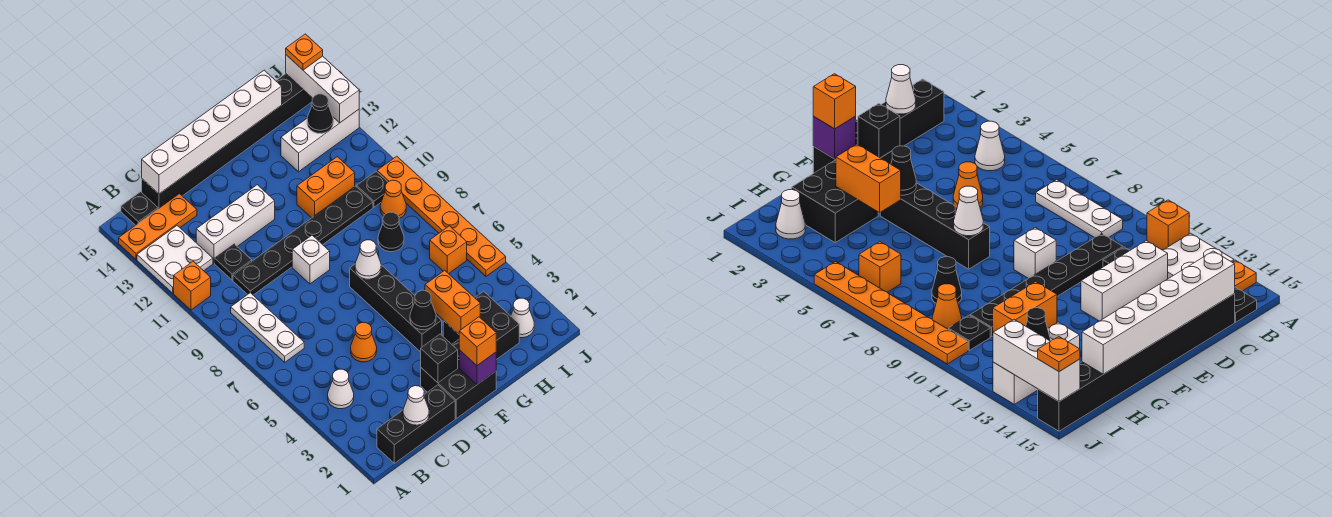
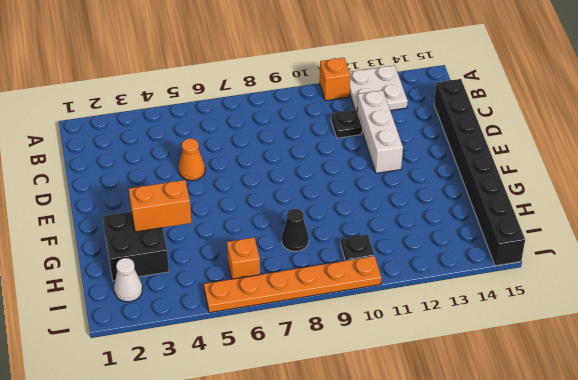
none -> orange 1x3 plate [119,194,197,259]
none -> black 1x3 brick [377,385,455,463]
none -> white 1x1 cone [328,369,354,409]
none -> white 1x3 plate [231,293,304,362]

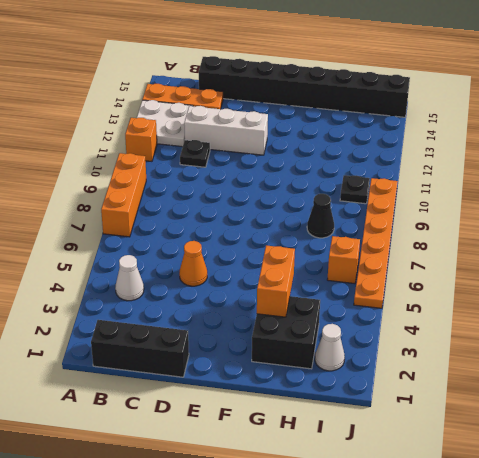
orange 1x3 brick [101,153,146,237] -> none
none -> white 1x3 plate [231,293,304,362]
none -> black 1x1 plate [121,192,158,225]
none -> black 1x6 plate [233,186,373,295]
none -> black 2x2 brick [421,340,496,418]

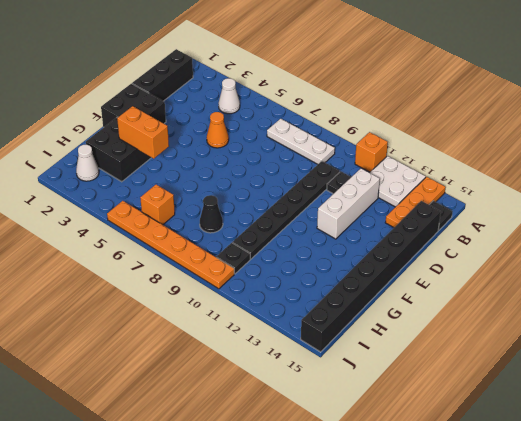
none -> white 1x1 brick [292,235,330,284]
none -> black 1x4 brick [350,264,442,352]
none -> orange 1x2 brick [297,157,355,218]
none -> white 1x3 brick [281,109,359,172]

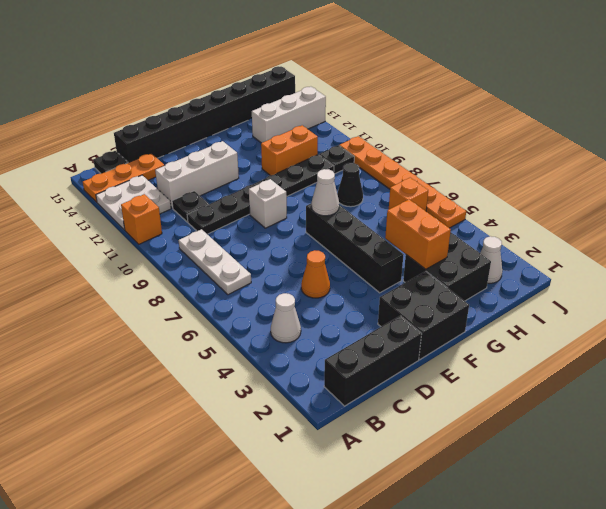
none -> orange 1x1 cone [380,180,406,219]
none -> white 1x1 cone [403,386,429,425]
none -> white 1x6 brick [142,70,282,194]
none -> black 1x1 brick [421,334,458,383]

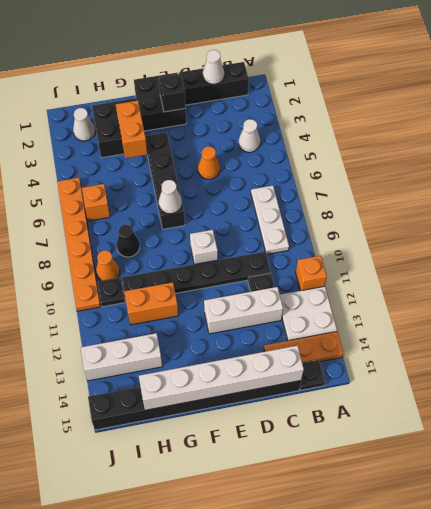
none -> purple 1x1 brick [459,350,496,385]
none -> black 1x1 cone [410,290,436,330]
none -> black 1x1 cone [307,94,333,133]
none -> white 1x3 brick [286,55,359,123]

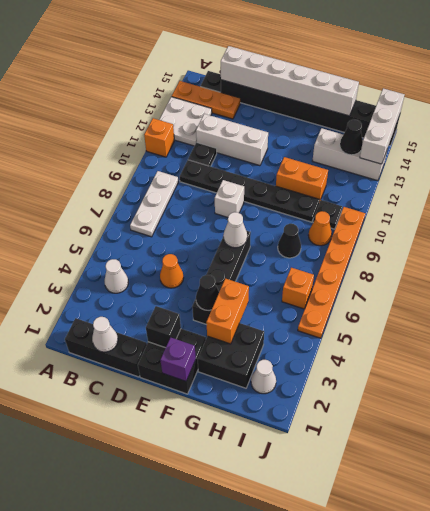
none -> orange 1x1 brick [459,317,496,365]
none -> orange 1x1 plate [286,34,323,70]

